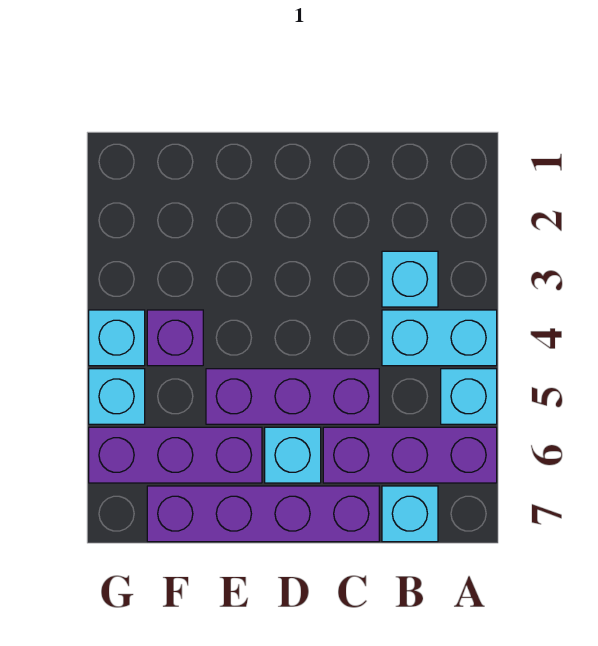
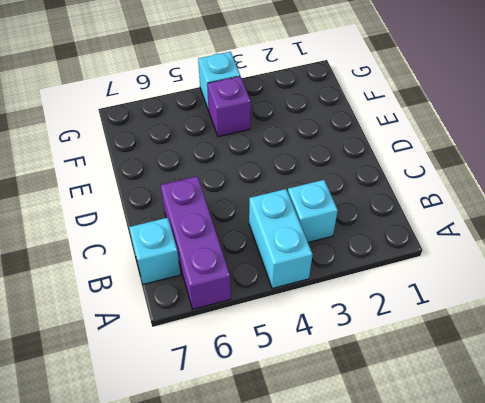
none -> cyan 1x1 brick [441,369,497,424]
none -> purple 1x3 brick [206,369,379,424]
none -> purple 1x4 brick [147,486,379,542]

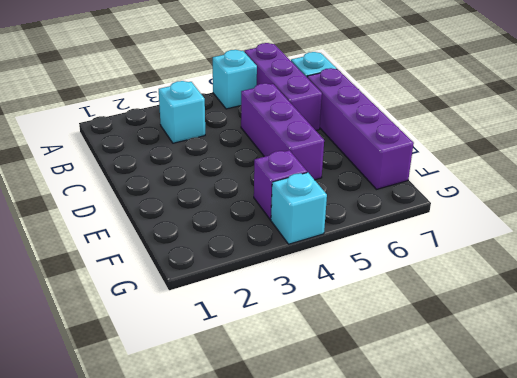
none -> cyan 1x2 brick [382,310,497,366]
none -> cyan 1x1 brick [265,427,321,483]
none -> purple 1x3 brick [89,427,262,483]

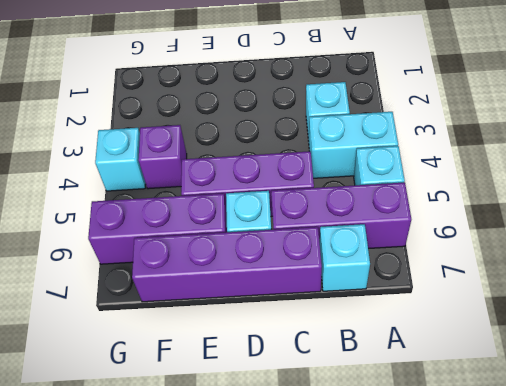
none -> cyan 1x1 brick [89,369,145,424]

